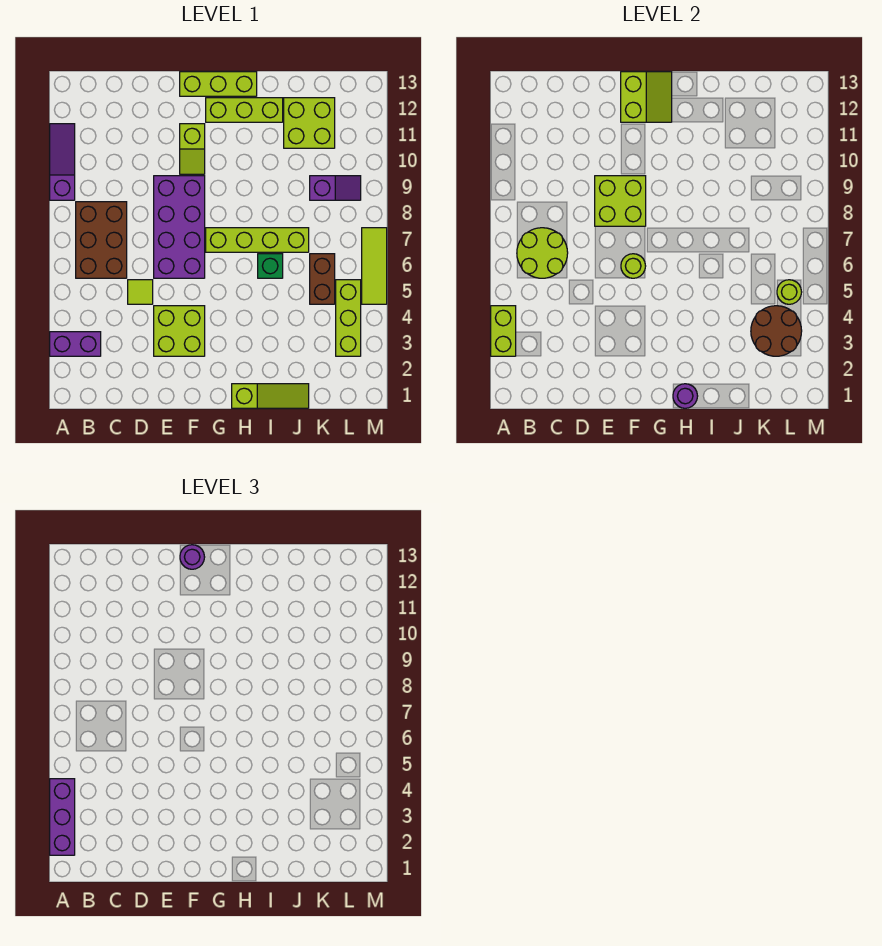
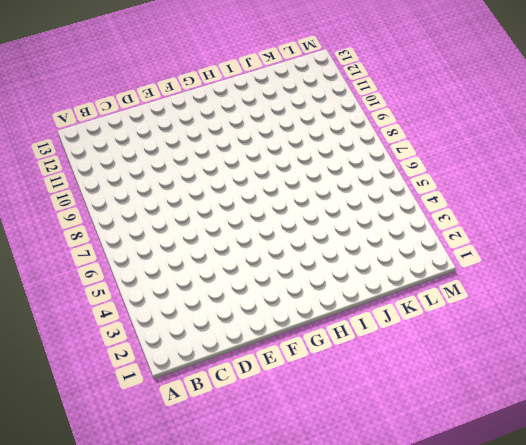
none -> purple 1x2 brick [50,332,101,356]
none -> purple 1x3 slope [50,124,75,200]
none -> brown 2x3 brick [76,202,127,278]

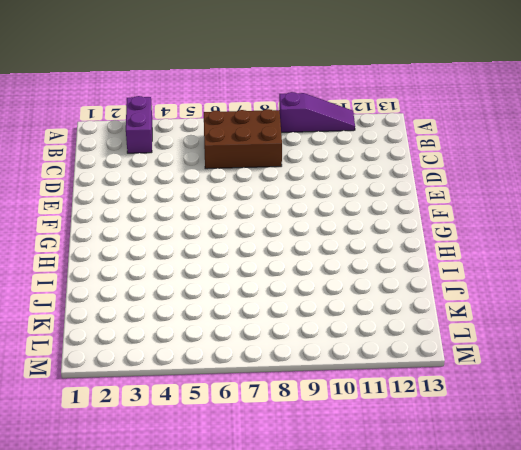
none -> lime 1x1 tile [128,280,153,304]
none -> lime 2x2 brick [154,306,205,356]
none -> purple 2x4 brick [154,176,205,278]

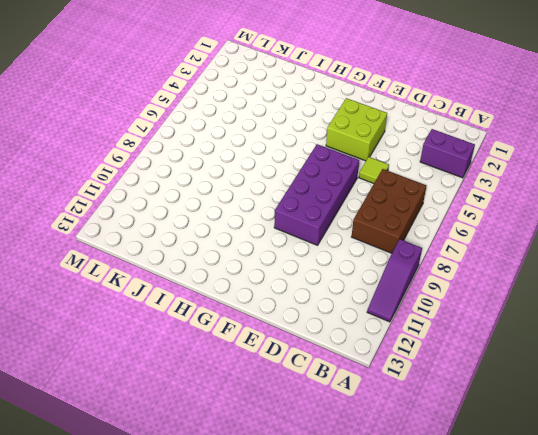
none -> lime 1x2 slope [180,124,205,174]
none -> lime 1x3 brick [180,72,257,96]
none -> lime 1x4 brick [206,228,309,252]

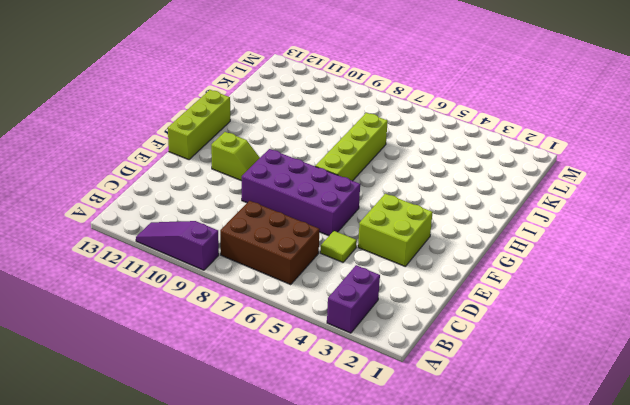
none -> lime 1x3 brick [206,98,283,122]
none -> lime 1x3 slope [232,384,309,408]
none -> green 1x1 brick [258,254,283,278]

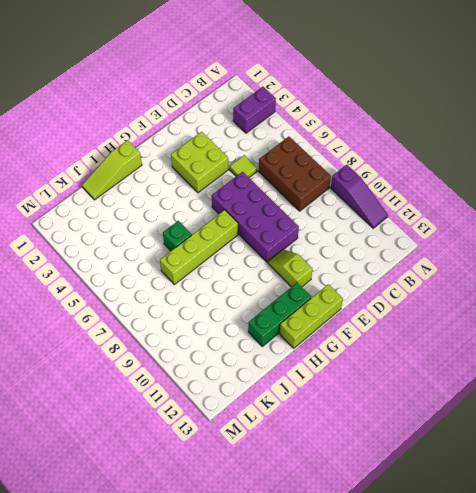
green 1x3 brick [248,283,311,346] -> lime 1x3 brick [206,98,283,122]
none -> lime 2x2 brick [284,98,335,148]
none -> brown 1x2 brick [310,254,335,304]
none -> purple 1x2 slope [310,176,361,200]

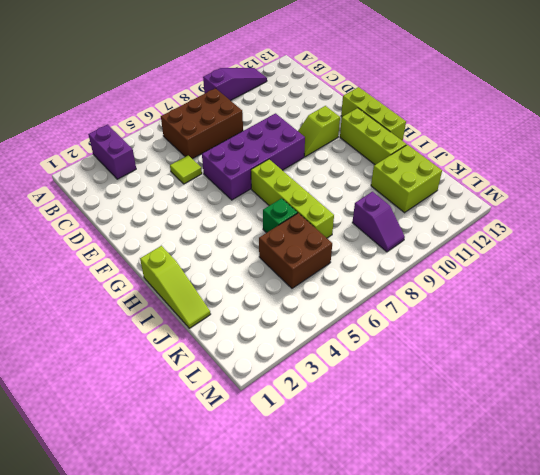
brown 2x2 brick [259,213,332,288] -> brown 1x2 brick [310,254,335,304]
none -> lime 2x2 brick [154,306,205,356]
none -> lime 1x3 brick [336,280,361,356]
none -> lime 1x3 tile [362,228,387,304]

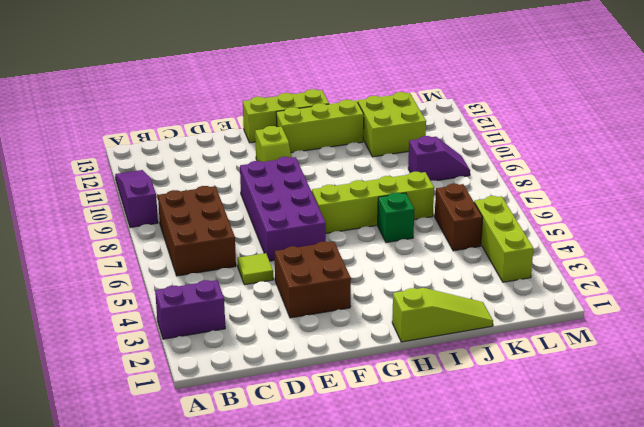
brown 2x2 brick [275,242,351,318] -> lime 2x2 brick [154,306,205,356]
none -> lime 1x3 tile [362,228,387,304]
none -> lime 1x2 brick [491,306,516,356]
none -> lime 2x2 round brick [517,228,568,278]

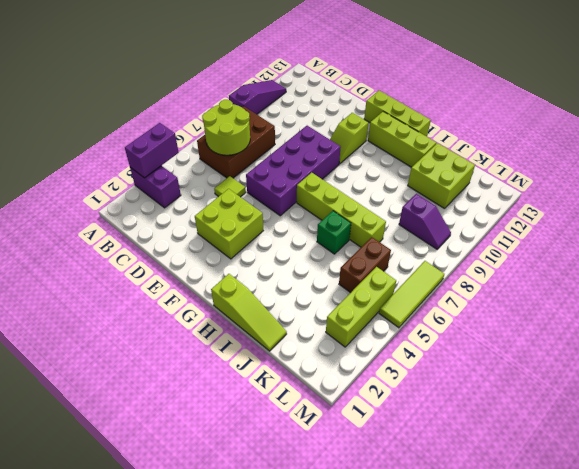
purple 1x2 brick [125,123,179,178] -> lime 1x2 brick [491,306,516,356]
none -> lime 2x2 brick [595,176,646,226]
none -> lime 1x1 round brick [621,254,646,278]
none -> lime 2x2 slope [621,72,672,122]

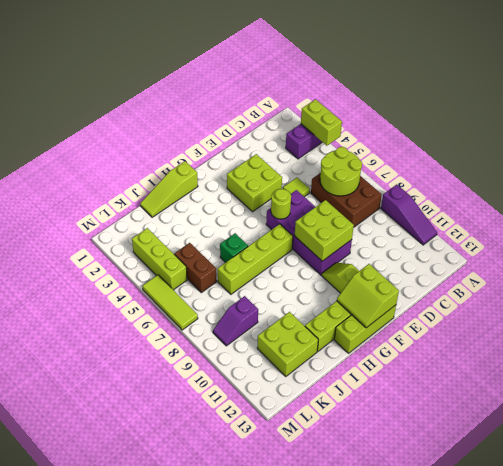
none -> purple 1x1 round brick [673,384,698,408]
none -> brown 2x2 round brick [751,306,802,356]
none -> lime 1x1 round brick [777,280,802,304]

